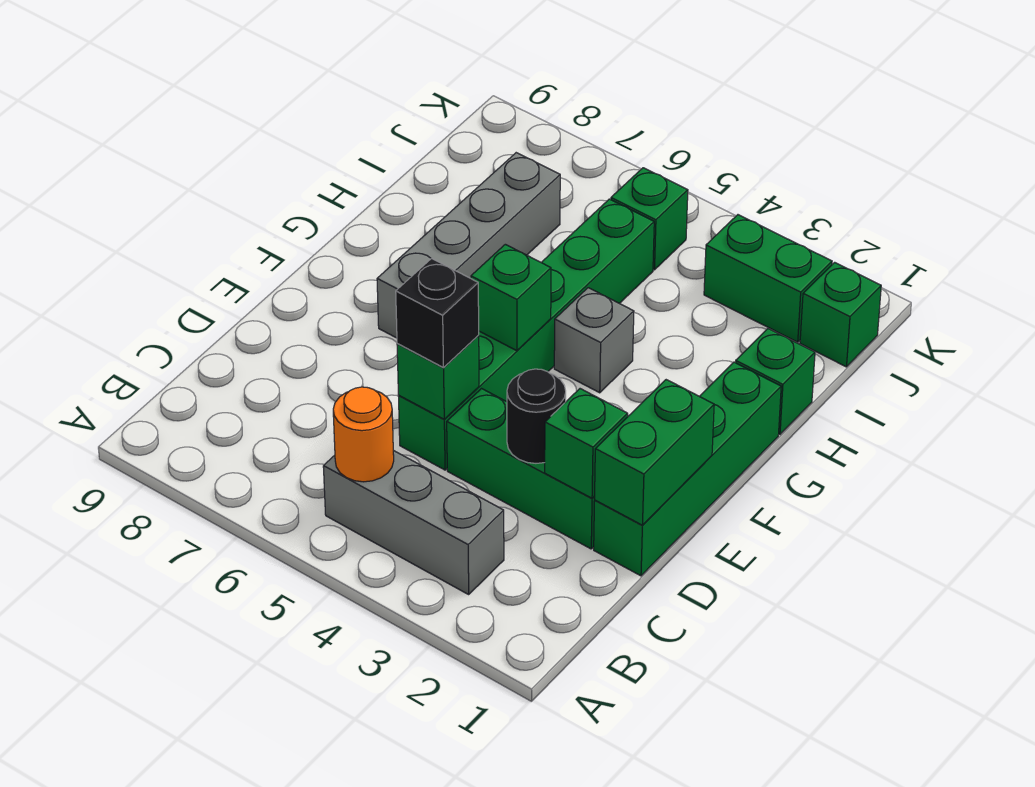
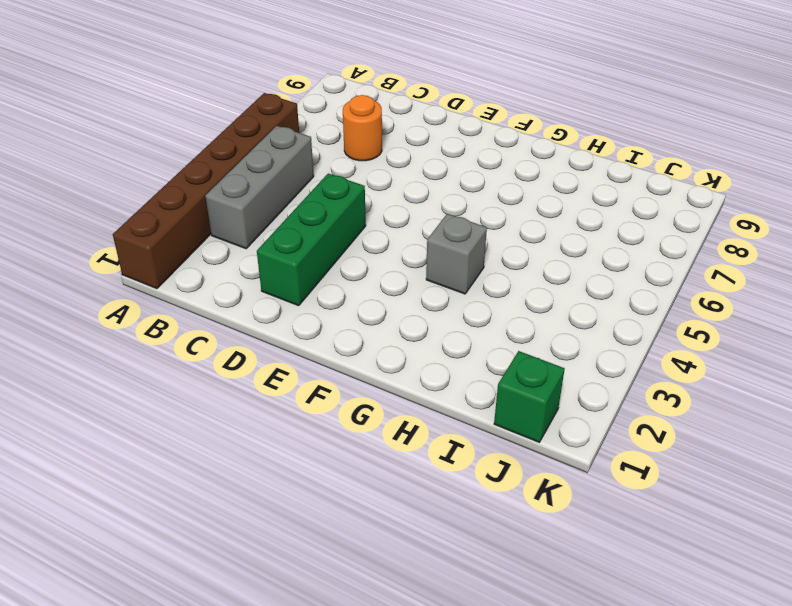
brown 1x6 brick [113,93,299,289] -> none
orange 1x1 round brick [343,95,382,161] -> orange 1x1 round brick moved to [333,387,394,482]
none -> green 1x4 brick [594,362,781,576]
none -> green 1x6 brick [398,199,654,470]
none -> grey 1x4 brick [377,153,560,338]

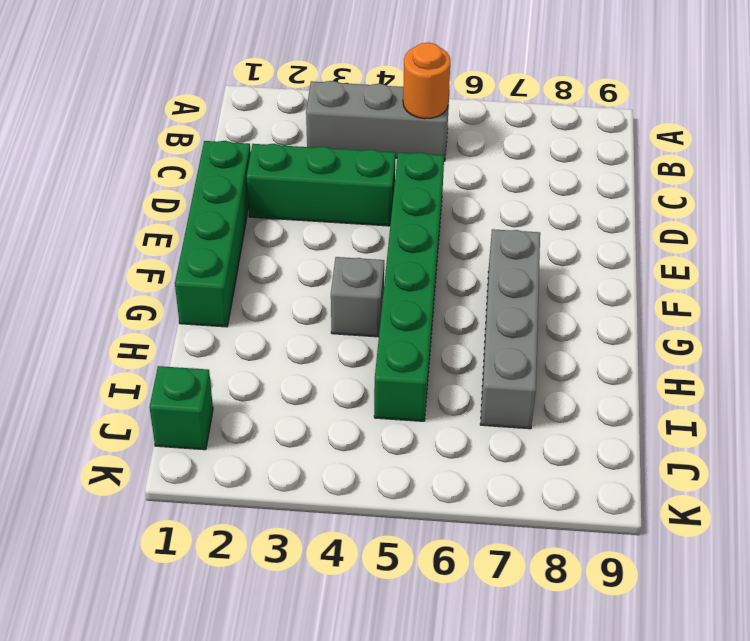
none -> green 1x1 brick [735,329,815,434]
none -> green 1x2 brick [704,215,832,342]
none -> green 1x1 brick [611,168,688,270]

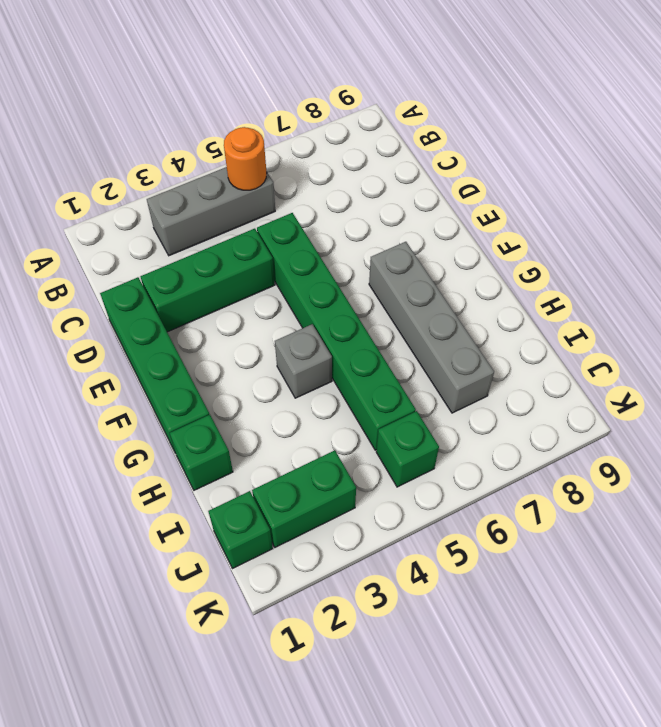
none -> green 1x2 brick [594,380,714,525]
none -> green 1x1 brick [545,389,628,498]
none -> black 1x1 round brick [507,369,566,463]

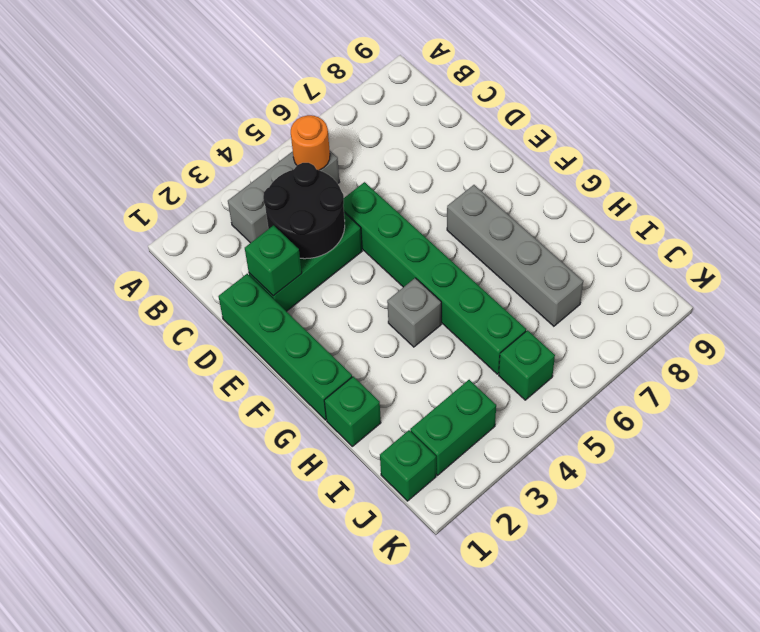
black 2x2 round brick [263,163,345,259] -> black 1x1 round brick [507,369,566,463]
none -> green 1x2 brick [594,380,714,525]
none -> green 1x1 brick [397,336,479,419]
none -> green 1x1 brick [471,244,551,351]

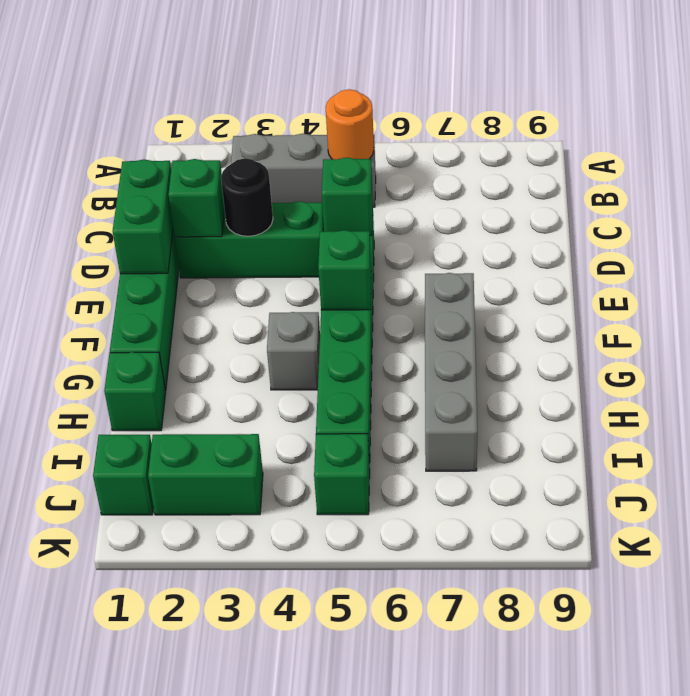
none -> black 1x1 brick [396,258,479,368]

